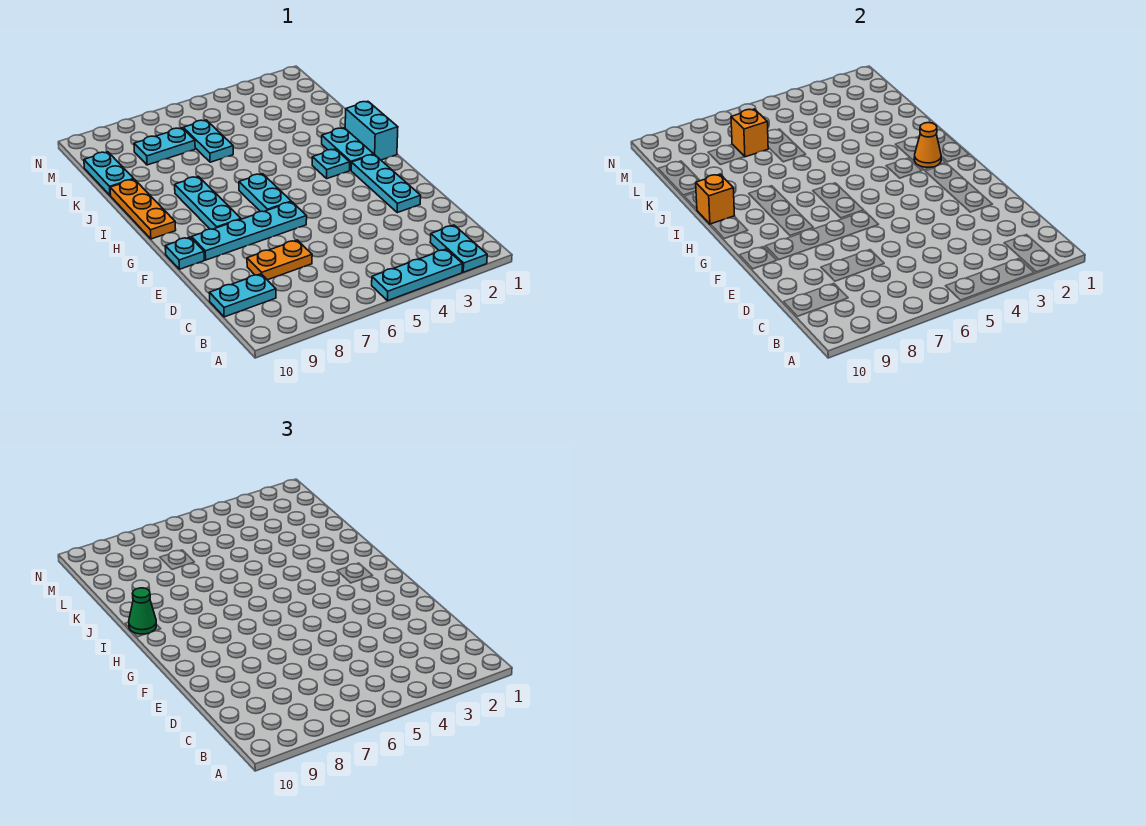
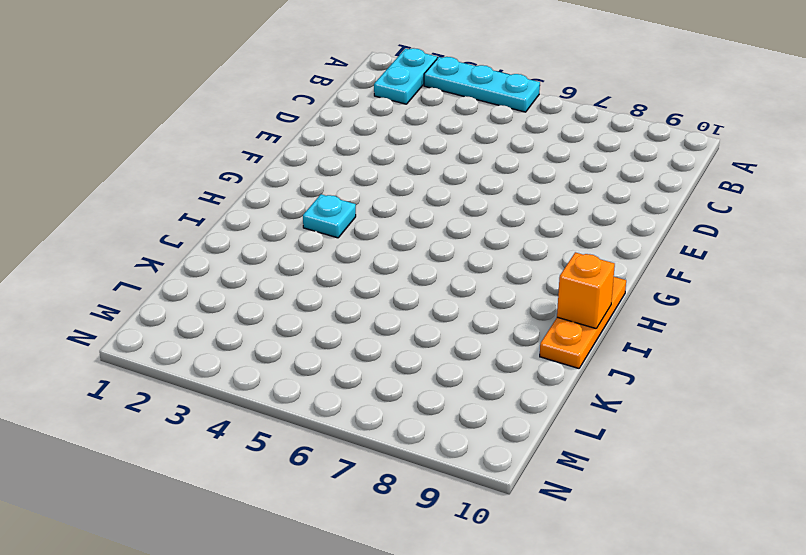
none -> cyan 1x2 plate [209,274,276,317]
none -> orange 1x2 plate [247,240,312,280]
none -> cyan 1x3 plate [351,154,421,213]

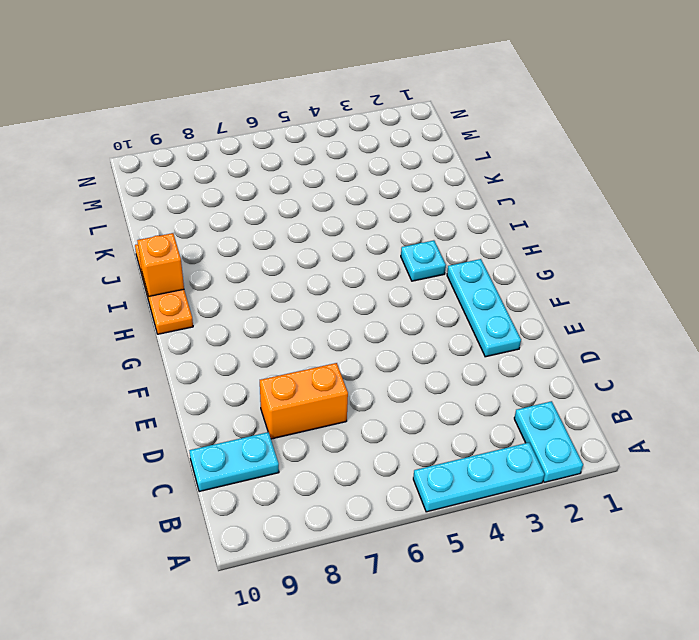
orange 1x2 brick [260,363,348,439] -> orange 1x2 plate [247,240,312,280]
none -> cyan 1x4 plate [192,202,307,260]
none -> cyan 1x1 plate [165,237,204,269]
none -> cyan 1x2 plate [239,174,291,212]

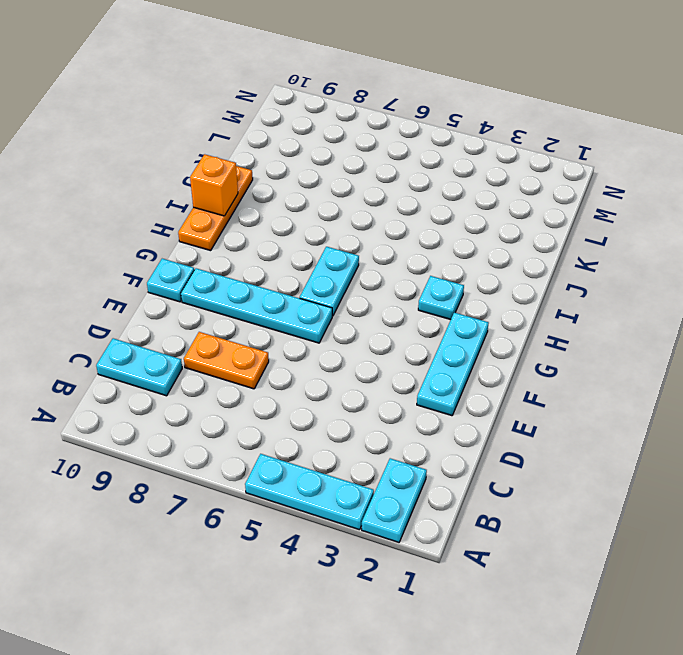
none -> cyan 1x3 plate [175,176,241,229]
none -> cyan 1x2 brick [345,101,398,160]
none -> cyan 1x2 plate [322,128,374,170]

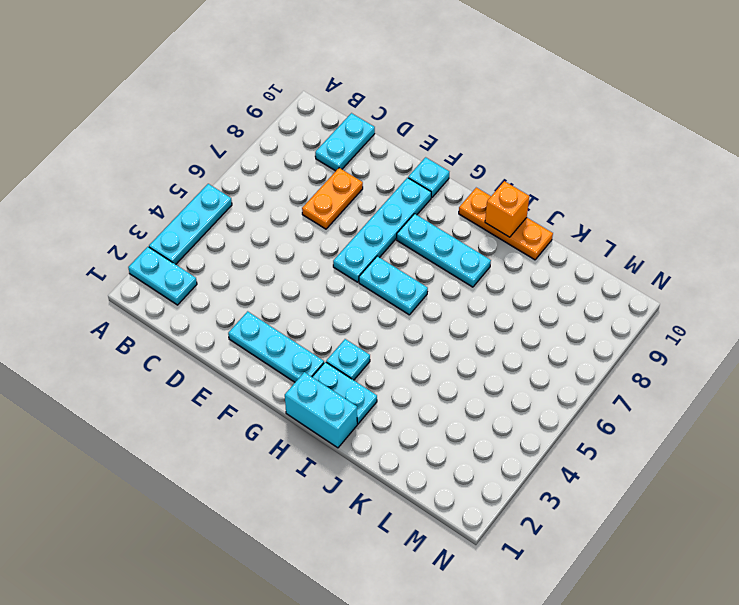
none -> cyan 1x2 plate [183,120,233,162]
none -> cyan 1x2 plate [84,152,133,195]
none -> cyan 1x2 plate [134,128,195,165]

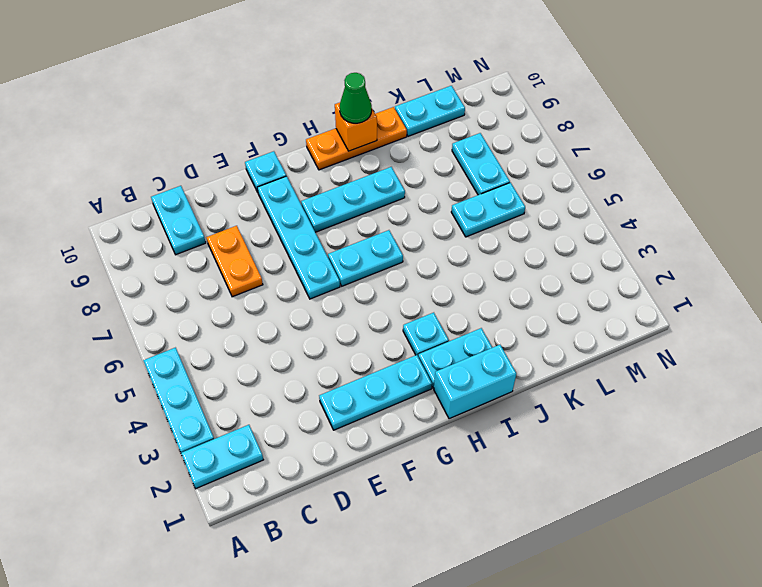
none -> orange 1x1 cone [914,123,941,167]
none -> orange 1x1 brick [731,109,768,157]

